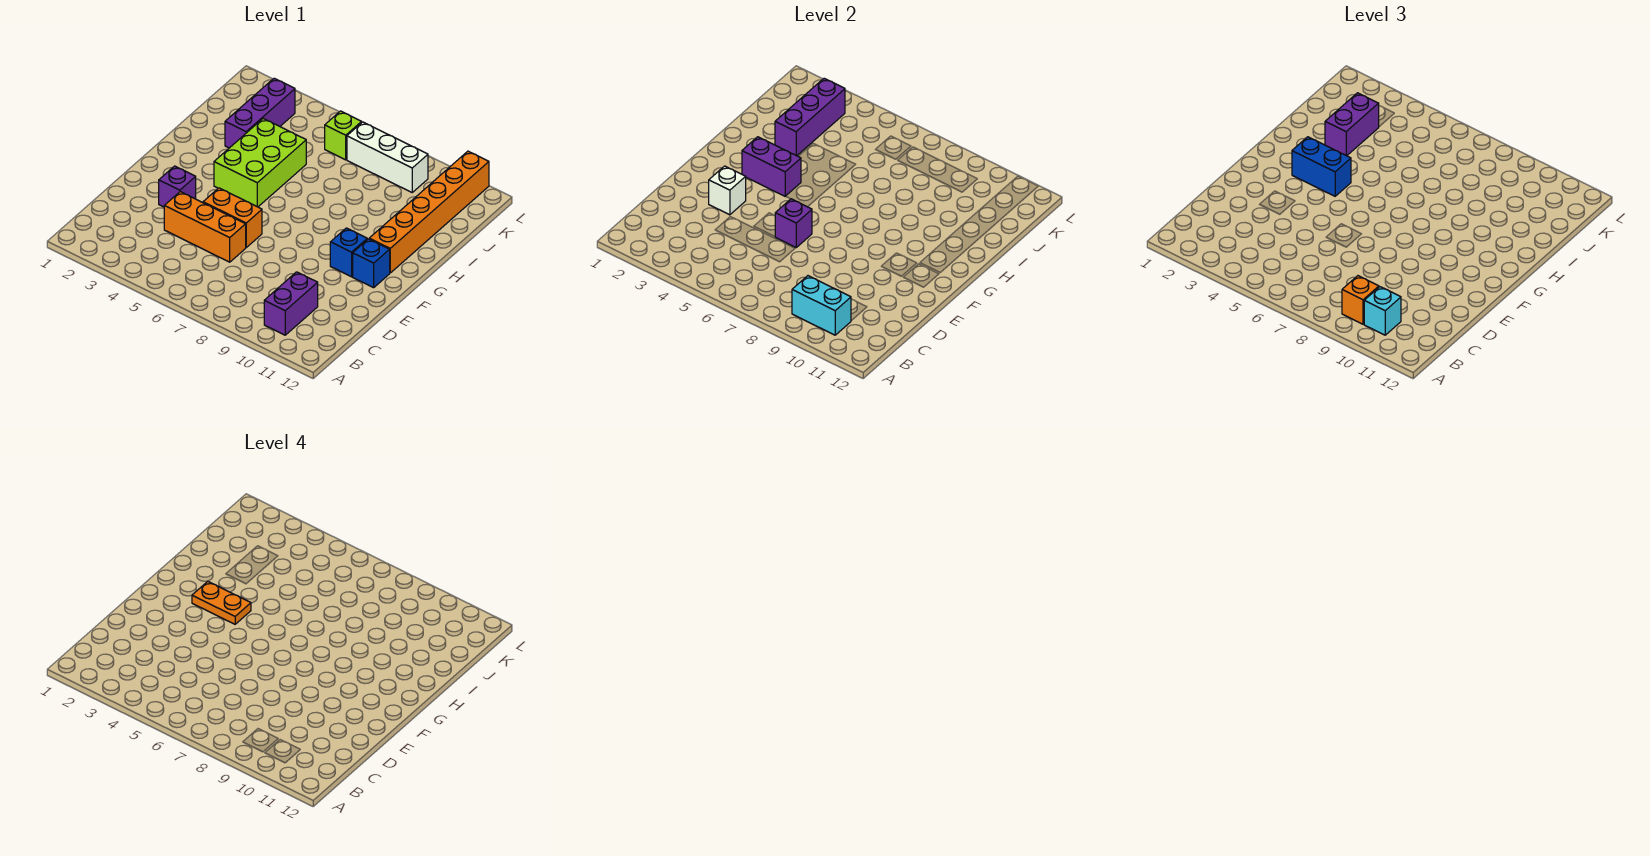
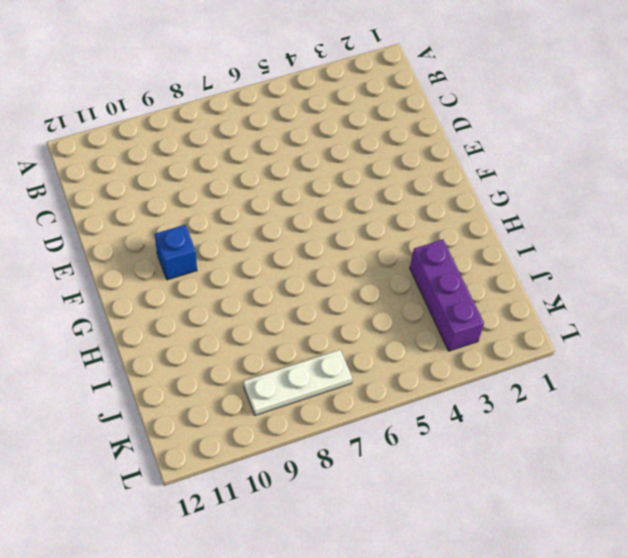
white 1x3 plate [243,350,352,415] -> white 1x3 brick [347,122,428,192]
none -> purple 1x2 brick [264,272,318,335]
none -> orange 1x3 brick [164,192,246,262]
none -> purple 1x1 brick [159,166,196,207]

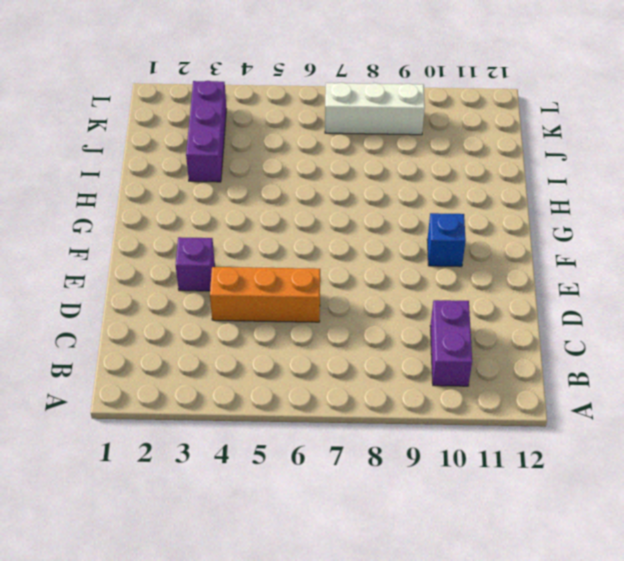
none -> orange 1x2 brick [203,188,262,247]
none -> blue 1x1 brick [353,239,390,288]
none -> lime 2x3 brick [214,119,306,207]

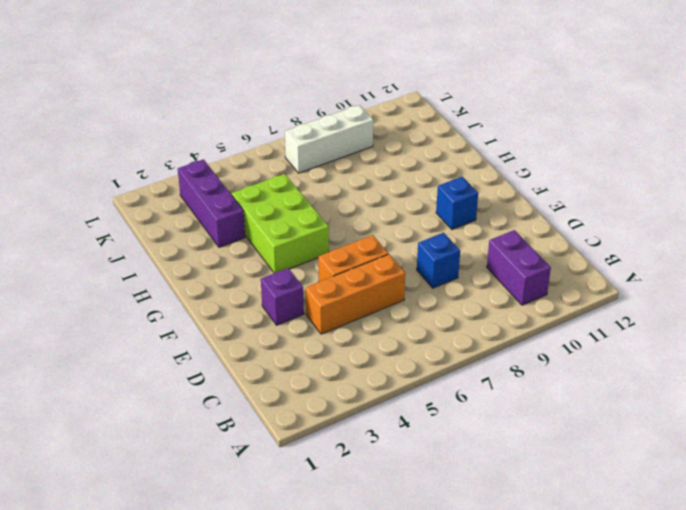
blue 1x1 brick [417,233,460,288] -> blue 1x1 brick moved to [353,239,390,288]
none -> orange 1x6 brick [369,151,489,273]
none -> lime 1x1 brick [325,111,362,160]
none -> cyan 1x2 brick [792,276,851,335]

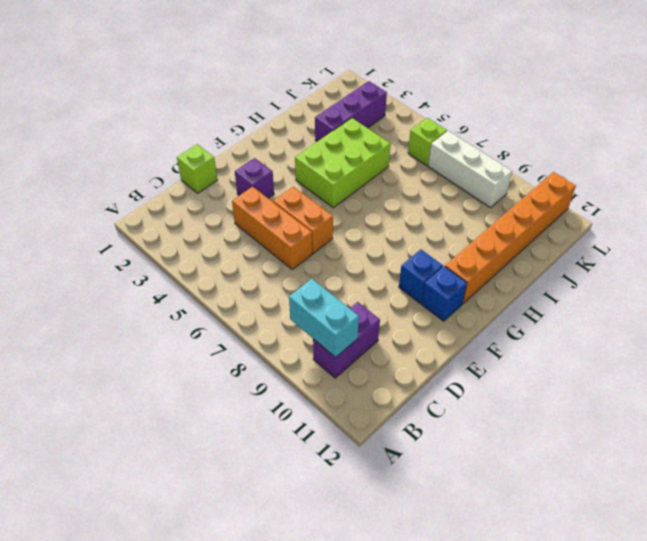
lime 1x1 brick [177,144,217,193] -> none
none -> white 1x1 brick [709,166,746,215]
none -> purple 1x1 brick [775,199,812,247]
none -> purple 1x2 brick [742,137,801,196]

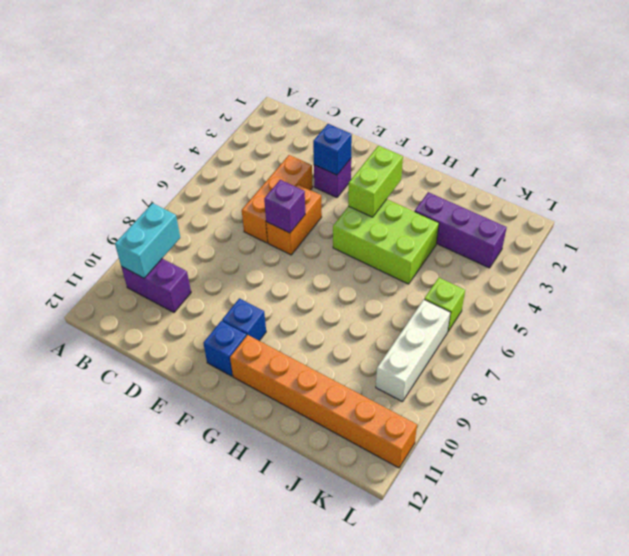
blue 1x1 brick [313,124,352,175] -> white 1x1 brick [709,166,746,215]
lime 1x2 brick [348,146,403,217] -> purple 1x2 brick [742,137,801,196]
none -> purple 1x3 brick [775,78,845,156]
none -> orange 1x1 brick [1342,276,1379,324]
none -> cyan 1x1 brick [1364,287,1401,335]

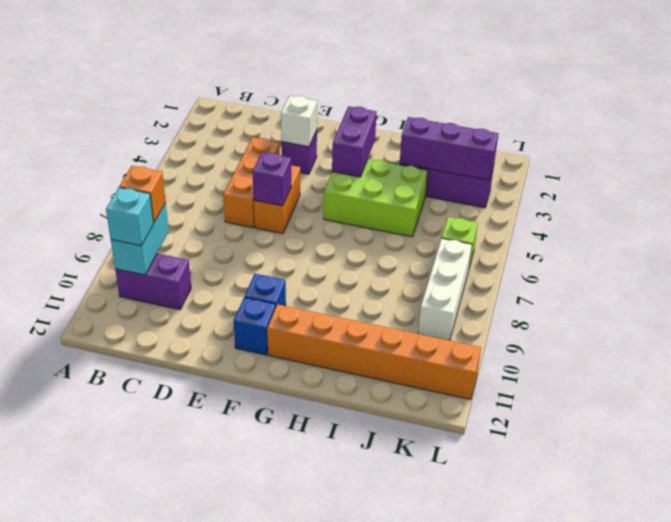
none -> blue 1x2 brick [1292,137,1351,196]
none -> purple 1x2 brick [1325,93,1379,156]
none -> orange 1x2 plate [192,581,251,624]

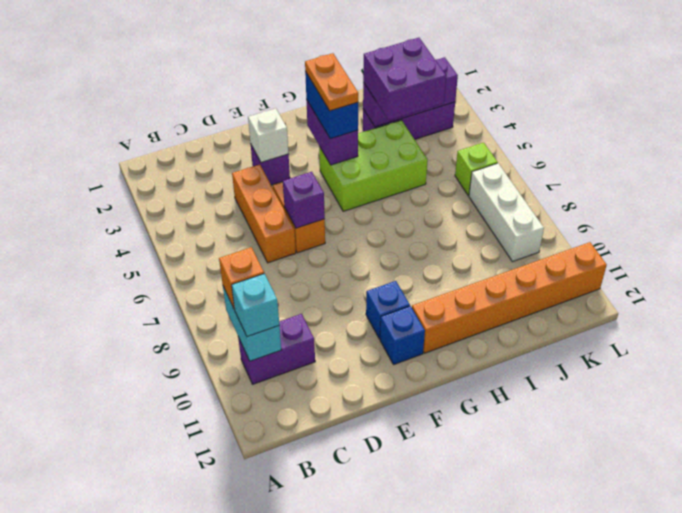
purple 2x2 brick [363,38,446,120] -> purple 1x2 brick [1325,93,1379,156]

